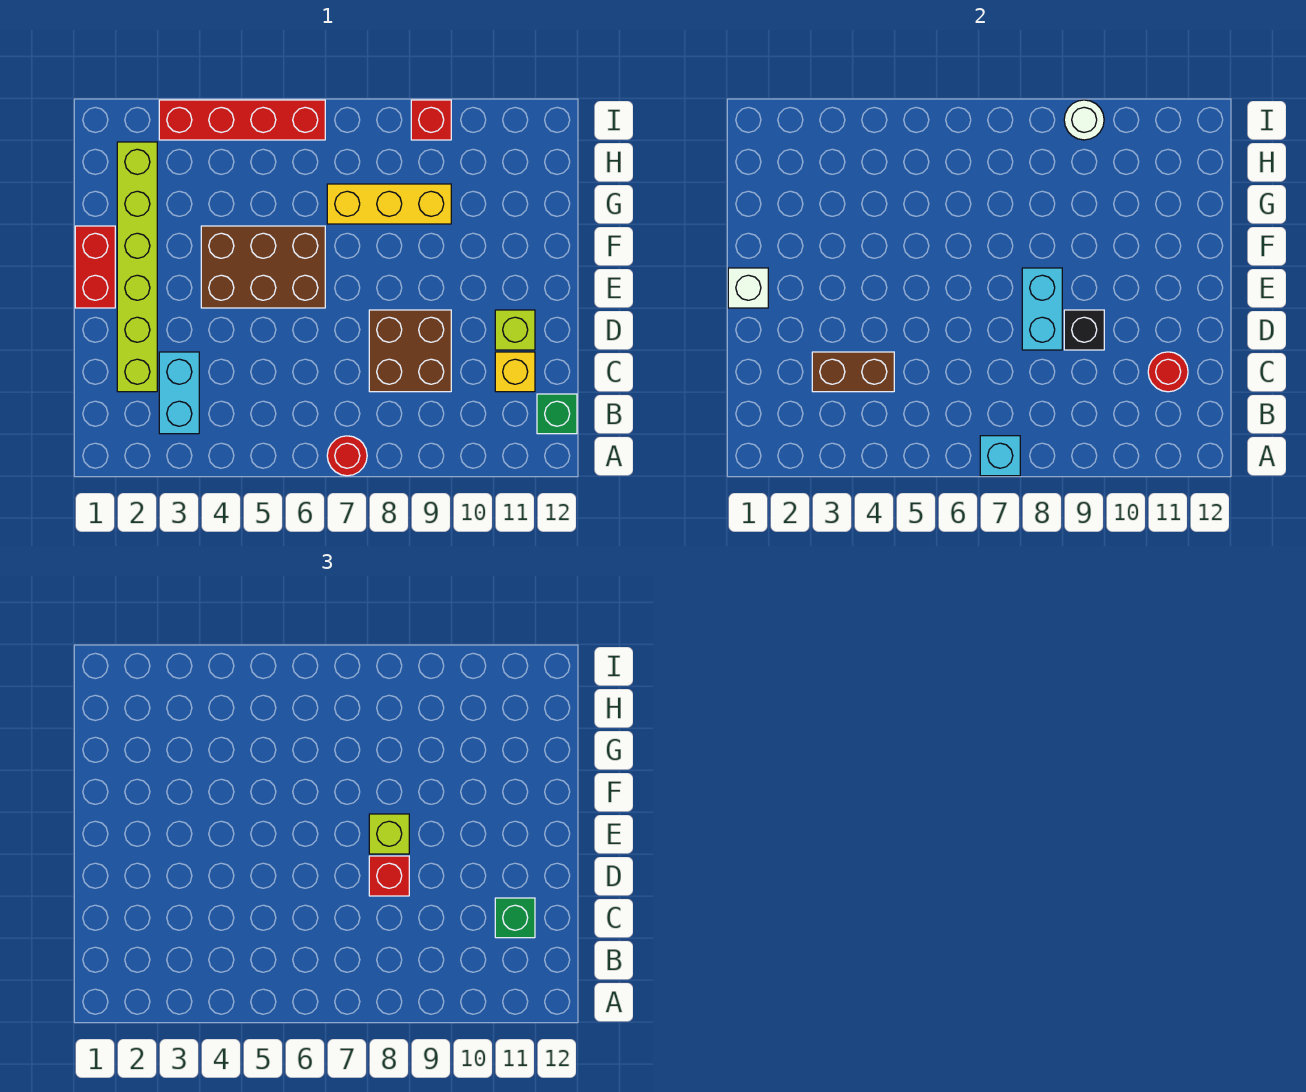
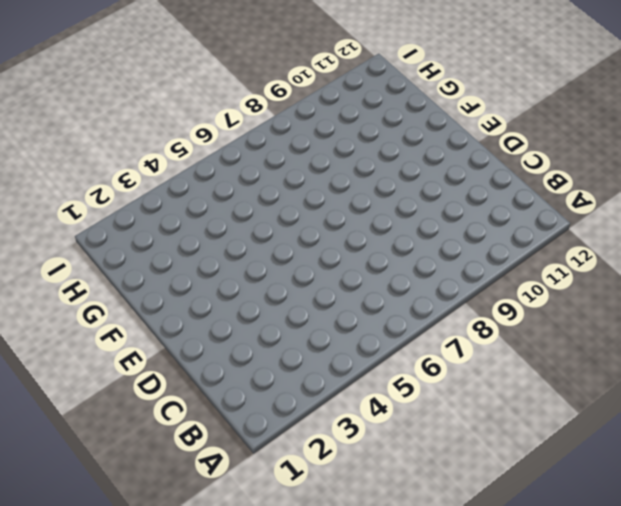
none -> red 1x1 round brick [327,436,367,476]
none -> cyan 1x2 brick [159,352,199,434]
none -> green 1x1 brick [537,394,577,434]

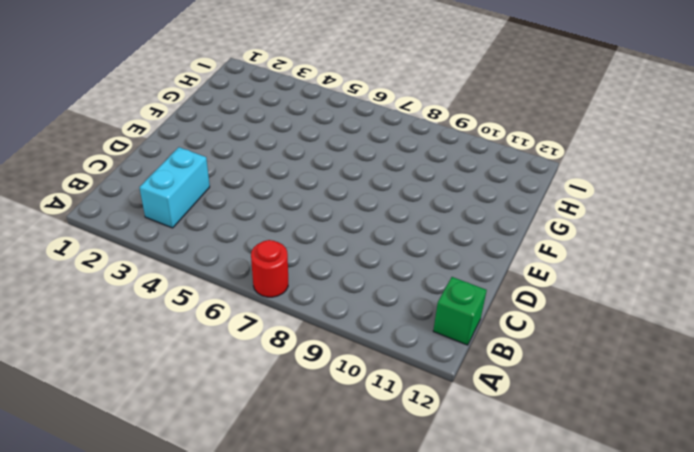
none -> lime 1x6 brick [117,142,157,392]
none -> brown 2x2 brick [369,310,451,392]
none -> yellow 1x1 brick [495,352,535,392]

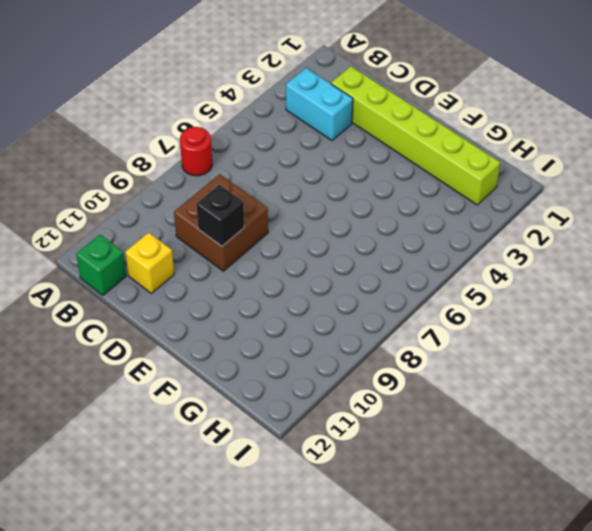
none -> lime 1x1 brick [495,310,535,350]
none -> red 1x2 brick [75,226,115,308]
none -> brown 2x3 brick [201,226,325,308]

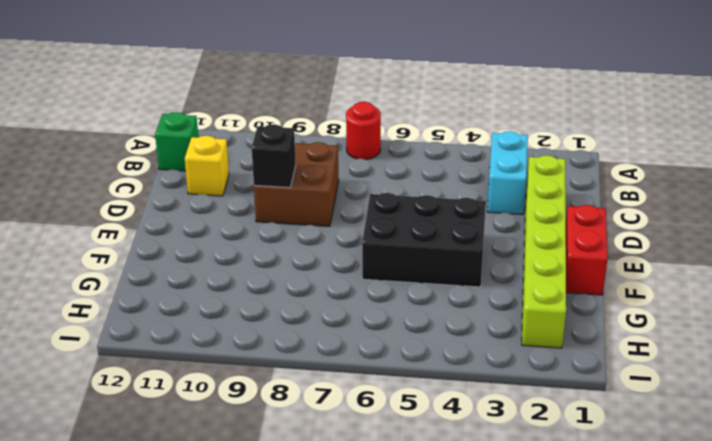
black 2x3 brick [362,193,486,287] -> brown 2x3 brick [201,226,325,308]
none -> lime 1x1 brick [495,310,535,350]
none -> yellow 1x3 brick [327,184,451,224]
none -> red 1x4 brick [159,100,325,140]

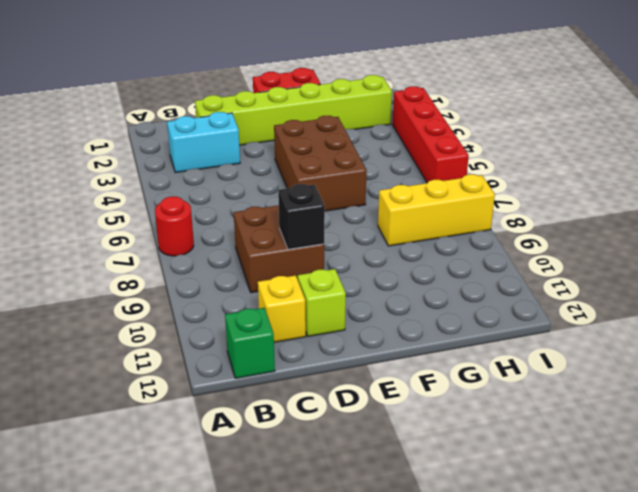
yellow 1x3 brick [378,174,495,246] -> yellow 1x3 brick turned to [327,184,451,224]
none -> red 1x1 brick [411,100,451,140]
none -> cyan 1x1 brick [980,436,1020,476]
none -> brown 1x2 brick [812,352,894,392]

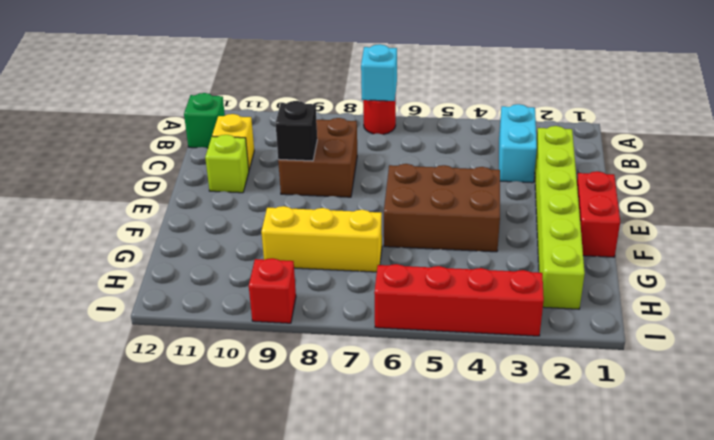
none -> brown 1x2 brick [812,352,894,392]
none -> red 1x1 round brick [1148,352,1188,392]
none -> cyan 1x2 brick [1022,268,1062,350]

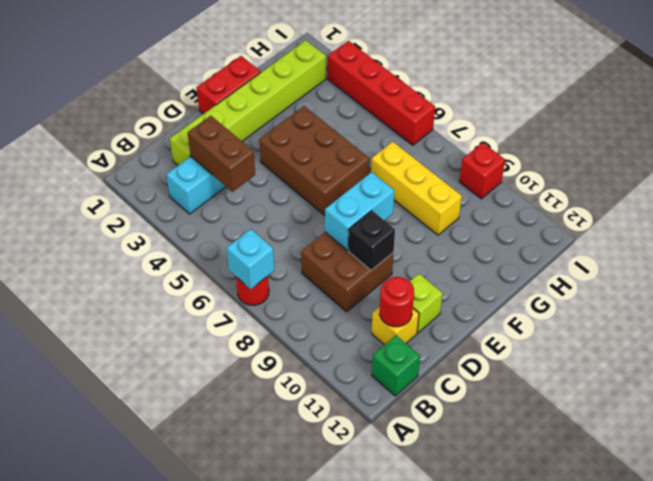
none -> white 1x1 brick [728,268,768,308]
none -> white 1x1 round brick [1064,100,1104,140]
none -> green 1x1 brick [495,898,535,938]

